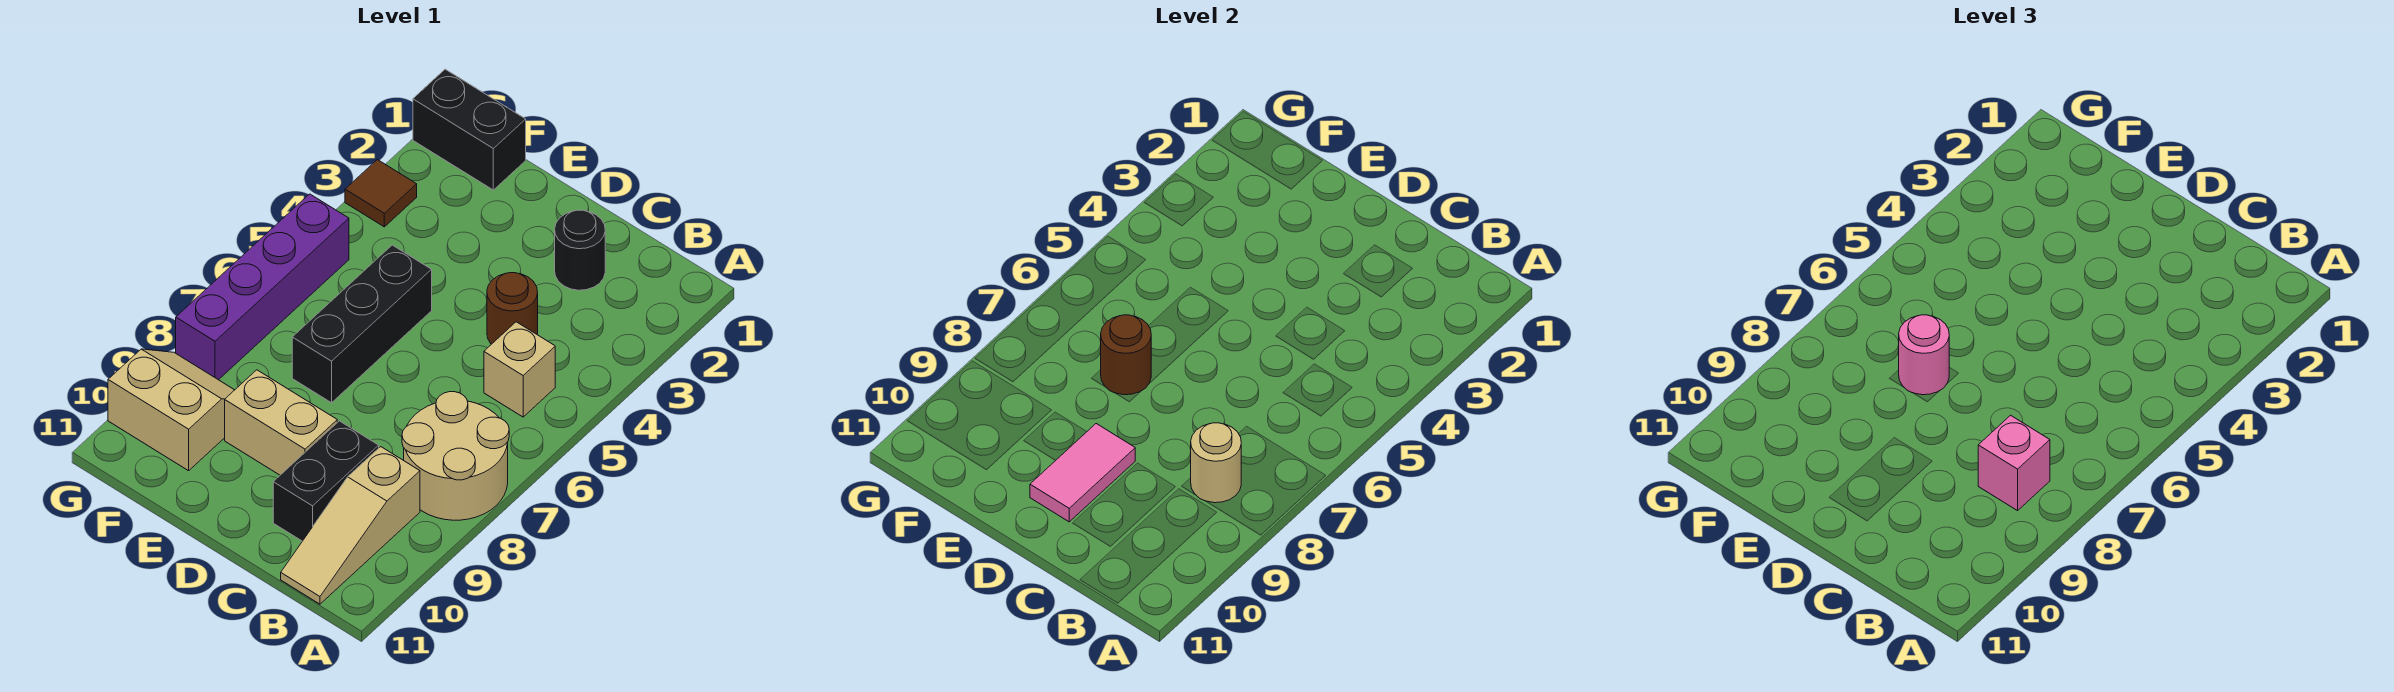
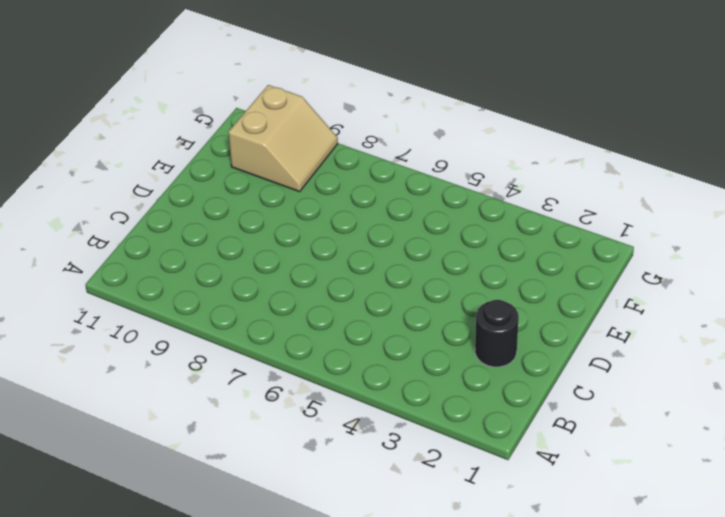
none -> tan 2x2 round brick [402,392,509,520]
none -> tan 1x1 brick [484,322,555,417]
none -> tan 1x3 slope [281,447,420,604]

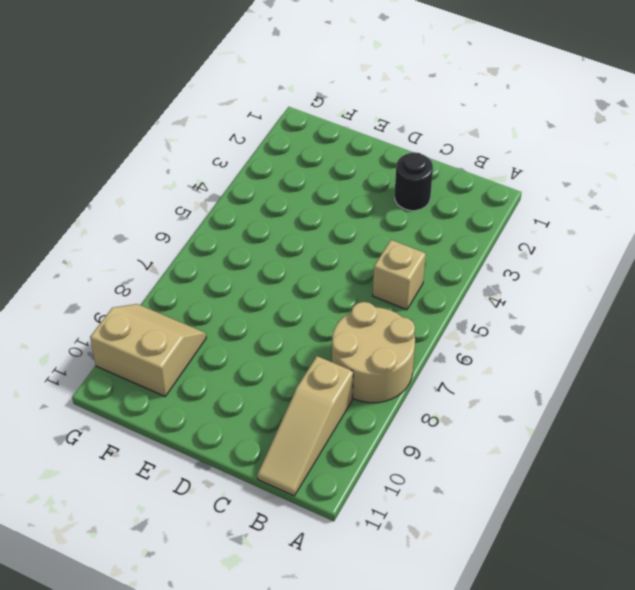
none -> brown 1x1 round brick [487,273,538,344]
none -> black 1x2 brick [273,421,379,541]
none -> tan 1x2 brick [225,370,337,475]

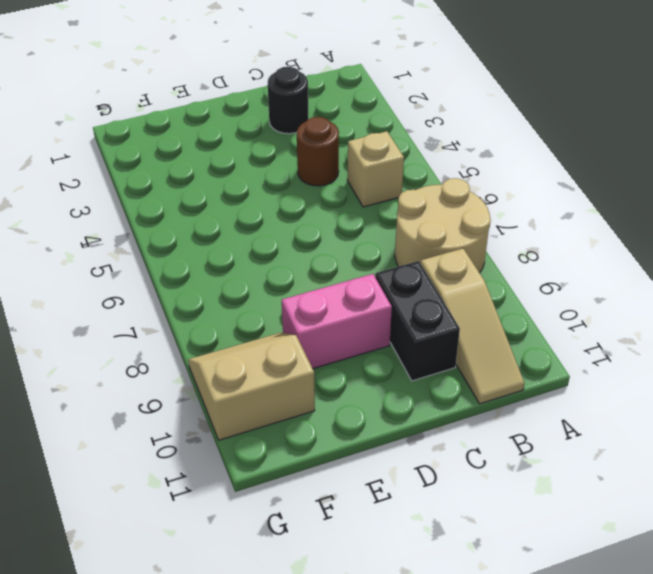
pink 1x2 brick [282,274,392,369] -> tan 1x2 brick [225,370,337,475]
none -> black 1x3 brick [292,245,432,403]
none -> black 1x2 brick [413,69,526,190]
none -> brown 1x1 tile [345,160,417,227]

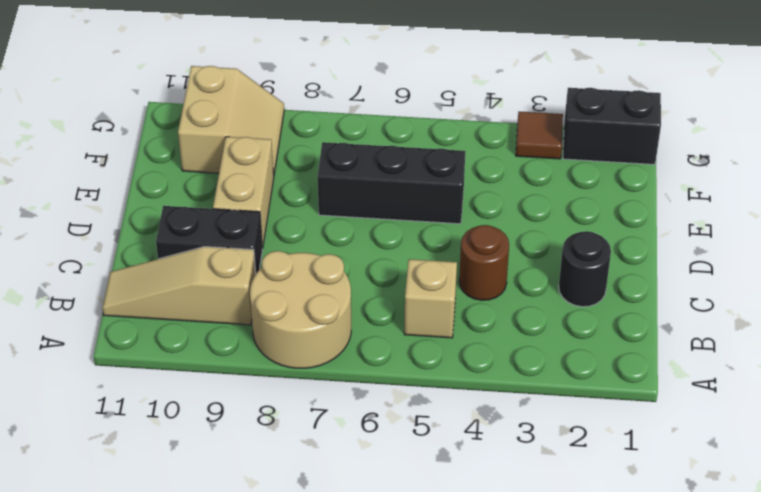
black 1x2 brick [563,88,661,165] -> black 1x2 brick turned to [413,69,526,190]
none -> purple 1x4 brick [176,194,349,380]
none -> tan 1x1 round brick [1191,423,1241,503]
none -> pink 1x2 tile [1030,424,1135,522]

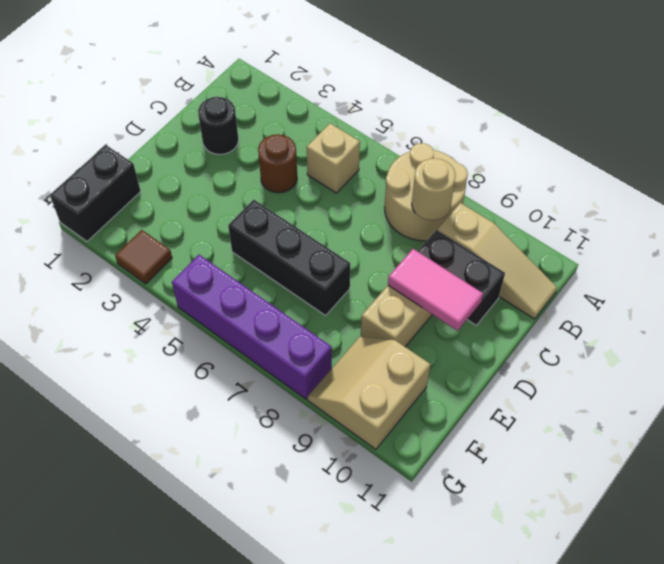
none -> brown 1x1 round brick [1101,315,1151,395]
none -> pink 1x1 brick [1978,415,2050,511]
none -> pink 1x1 round brick [1899,315,1949,395]

